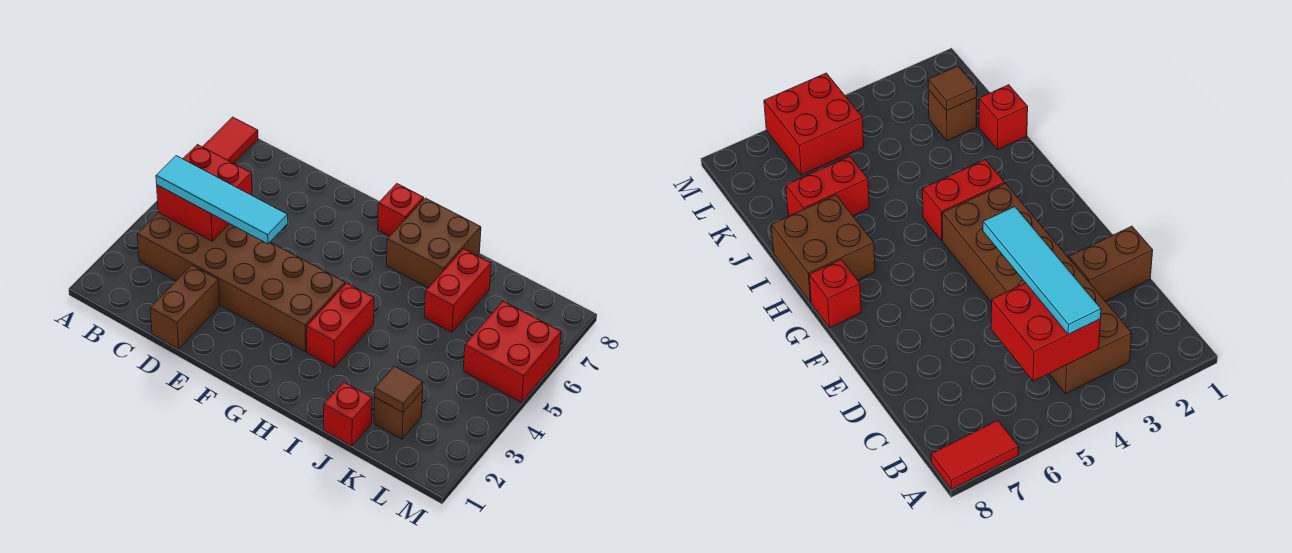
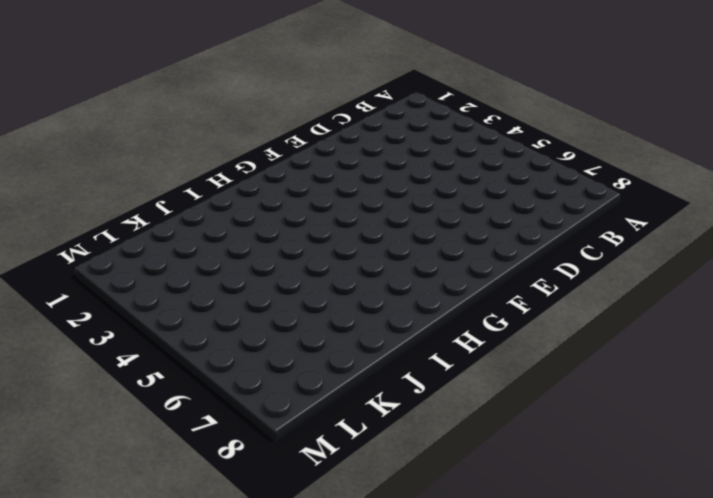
none -> red 1x2 tile [203,117,258,163]
none -> brown 2x6 brick [137,213,345,352]
none -> brown 1x2 brick [150,265,220,349]

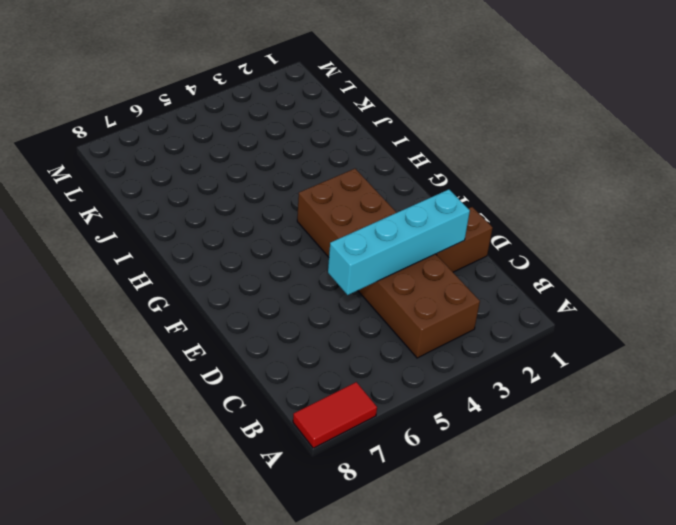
cyan 1x4 brick [328,190,470,295] -> none
none -> red 1x1 brick [378,184,424,236]
none -> red 1x2 brick [307,283,374,367]
none -> brown 2x2 brick [387,198,481,288]

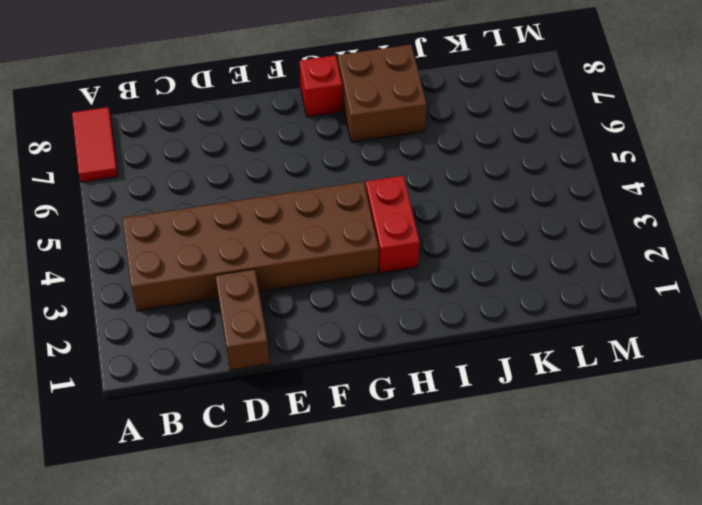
none -> red 1x1 brick [324,382,372,446]
none -> red 1x2 brick [424,249,491,332]
none -> brown 1x1 brick [374,392,422,439]

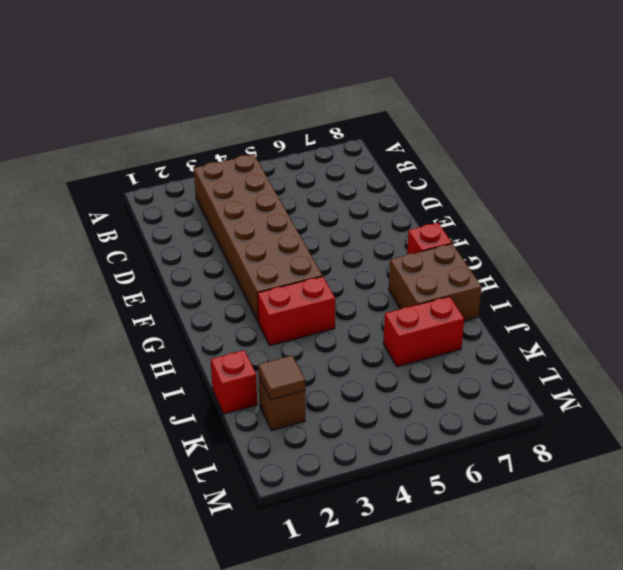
none -> red 1x2 tile [203,117,258,163]
none -> brown 1x2 brick [150,265,220,349]
none -> red 2x2 brick [463,301,561,402]

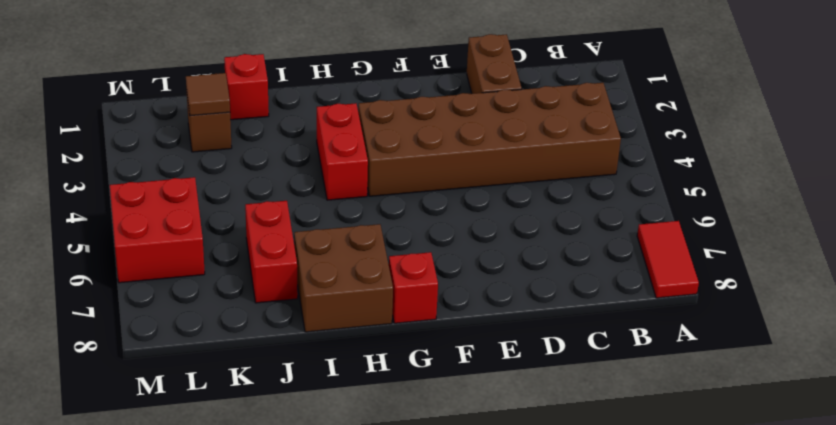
none -> red 2x2 brick [157,145,252,241]
none -> cyan 1x4 tile [156,156,288,244]

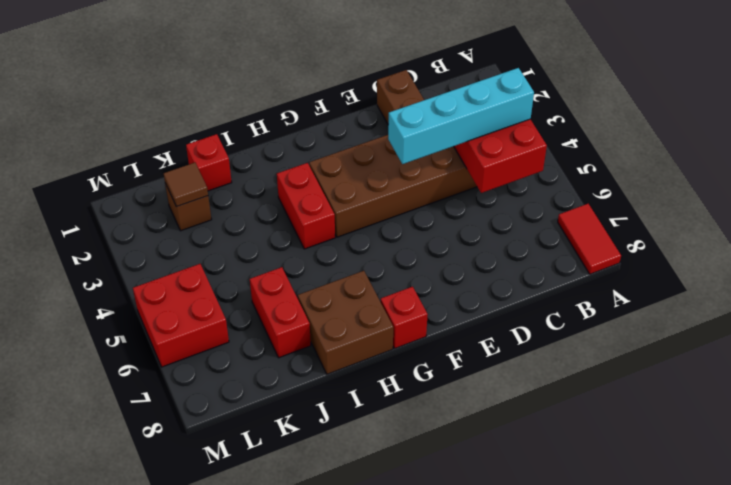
cyan 1x4 brick [388,68,534,164] -> cyan 1x4 tile [156,156,288,244]

